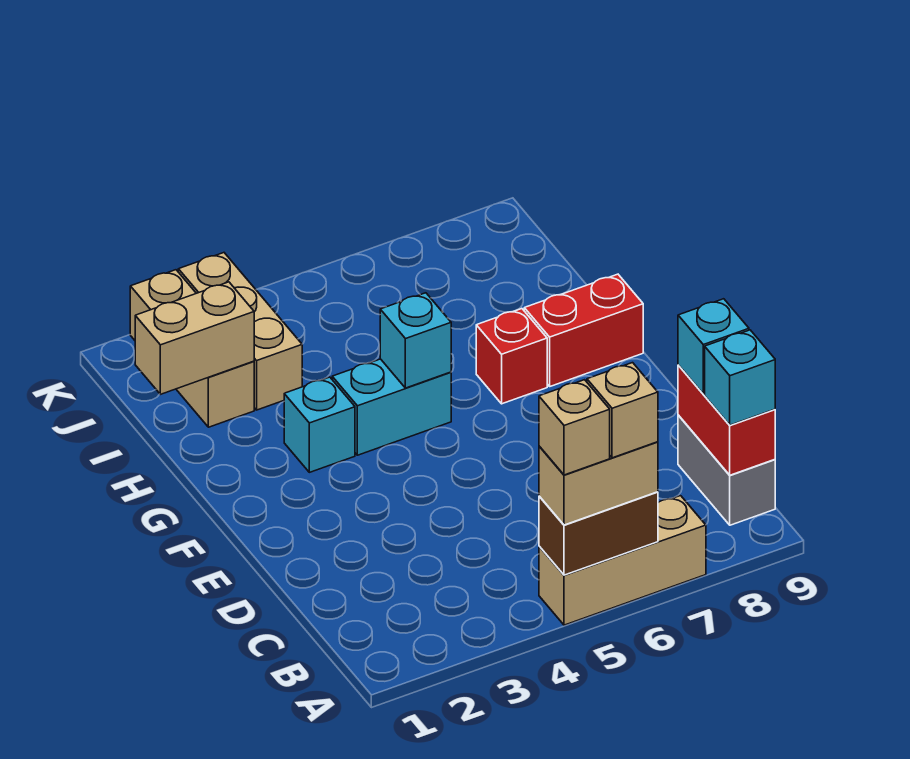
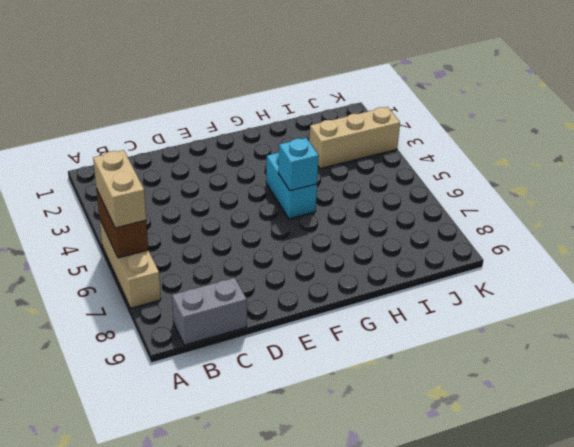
none -> cyan 1x1 brick [284,377,355,472]
none -> red 1x1 brick [476,309,547,404]
none -> red 1x2 brick [524,274,643,386]

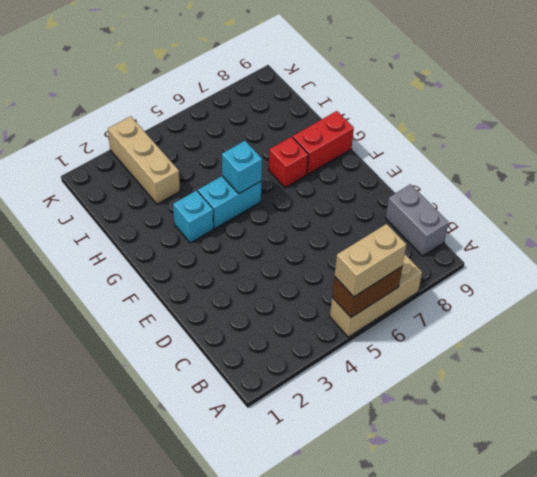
none -> tan 1x3 brick [130,270,254,427]
none -> red 1x2 brick [678,365,775,475]
none -> tan 1x2 brick [135,282,254,394]

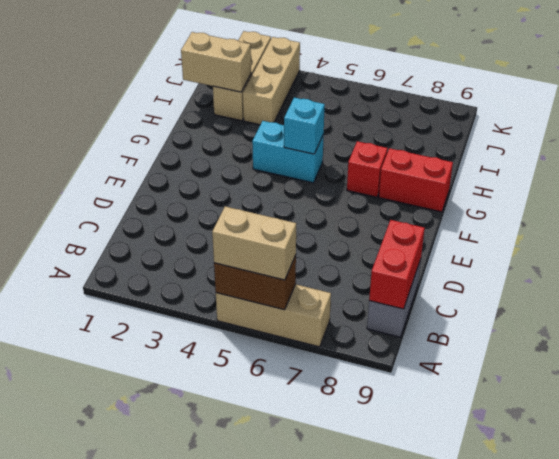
none -> cyan 1x1 brick [284,377,355,472]
none -> cyan 1x1 brick [705,330,775,425]
none -> cyan 1x1 brick [678,299,749,394]

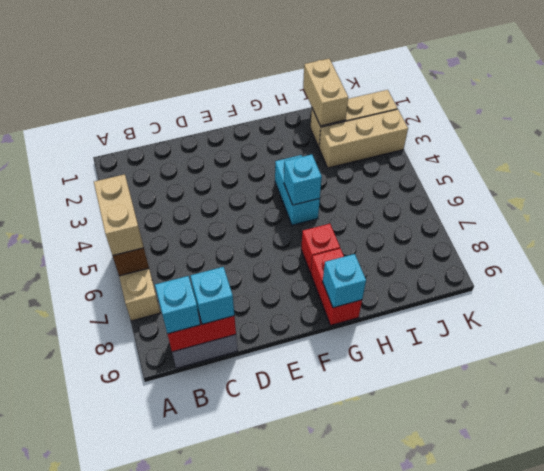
cyan 1x1 brick [323,254,366,308] -> cyan 1x1 brick moved to [284,377,355,472]
none -> tan 1x1 brick [539,380,610,475]
none -> tan 1x1 brick [587,363,658,458]

